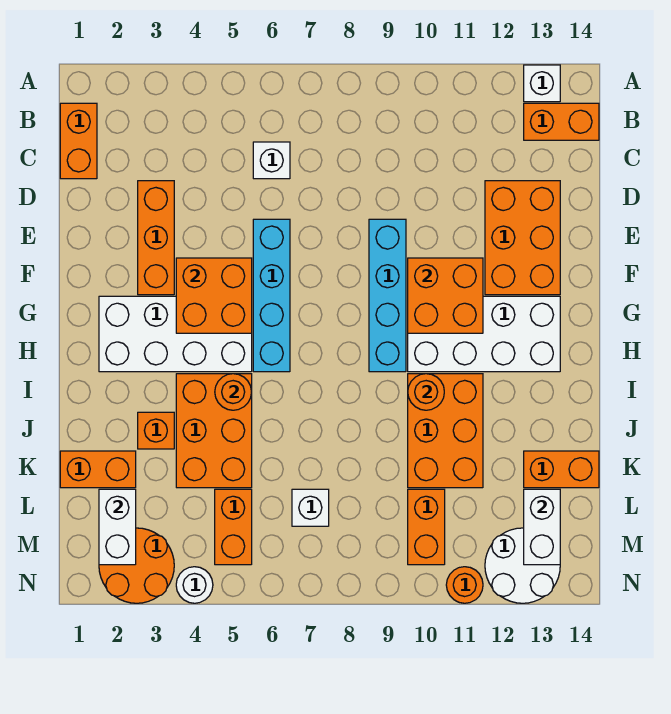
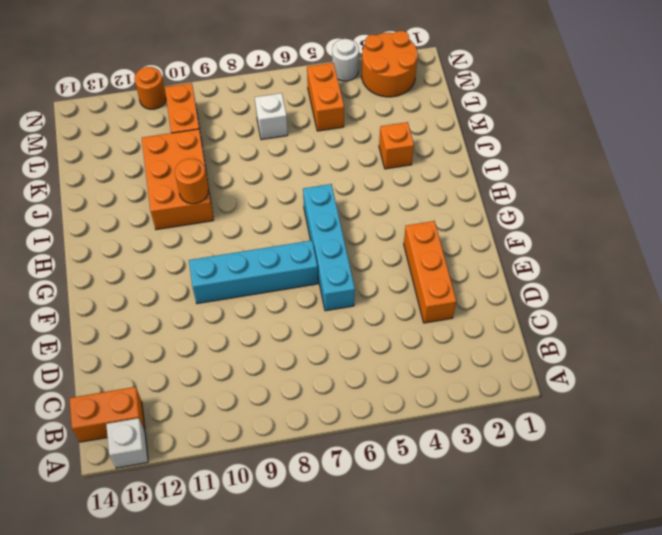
cyan 1x4 brick [189,240,318,304] -> cyan 1x4 brick turned to [369,219,406,372]
none -> orange 1x2 brick [60,103,97,179]
none -> white 1x1 brick [253,142,290,179]
none -> orange 2x3 brick [485,181,560,295]

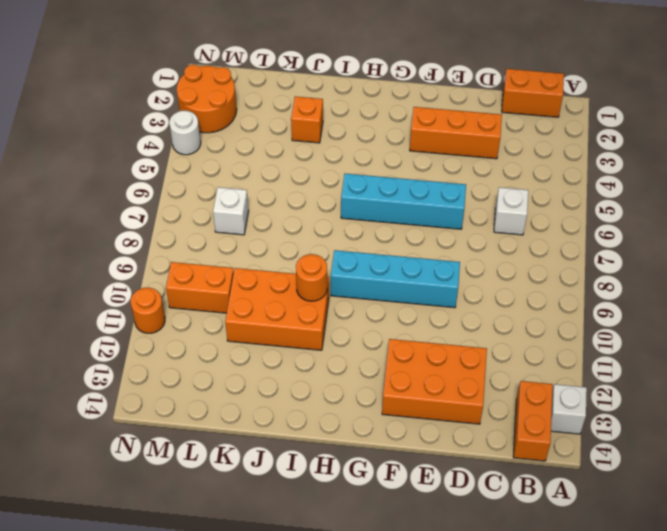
none -> white 2x4 brick [99,296,252,372]
none -> white 2x4 brick [408,296,560,372]
none -> orange 2x3 brick [176,374,252,488]

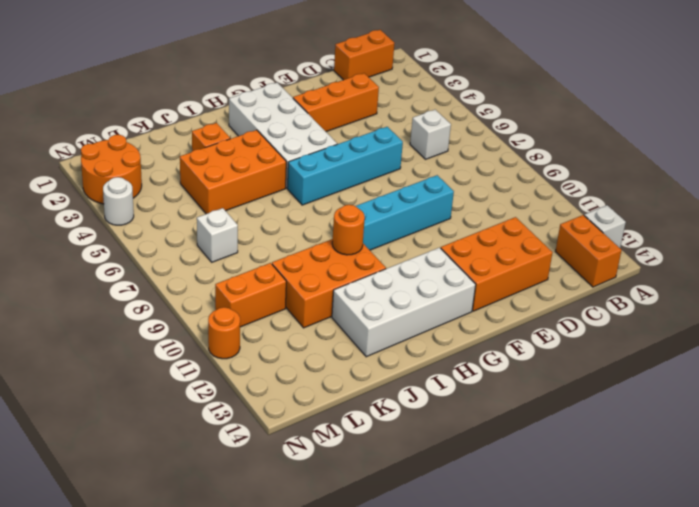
white 2x4 brick [332,248,476,357] -> white 2x4 brick turned to [408,296,560,372]
none -> orange 1x2 brick [60,451,136,488]
none -> orange 1x2 brick [524,451,599,488]
none -> orange 1x2 brick [215,489,252,565]

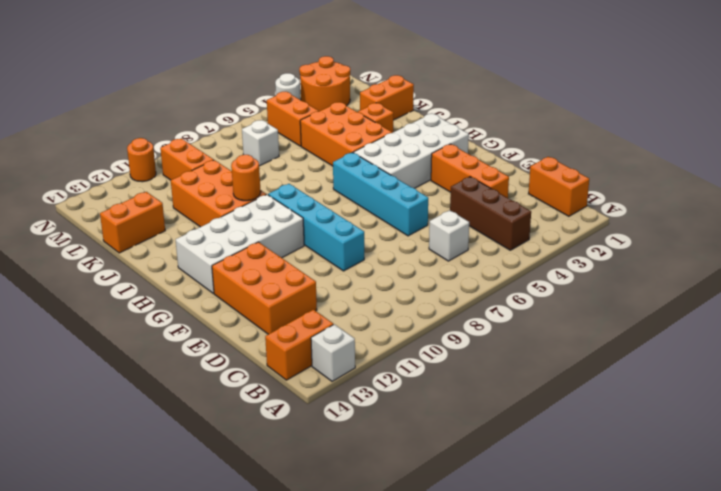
brown 1x3 brick [450,177,531,250] -> none
none -> white 2x2 round brick [485,528,560,603]
none -> orange 2x2 brick [176,258,252,333]
none -> orange 2x2 brick [408,258,483,333]

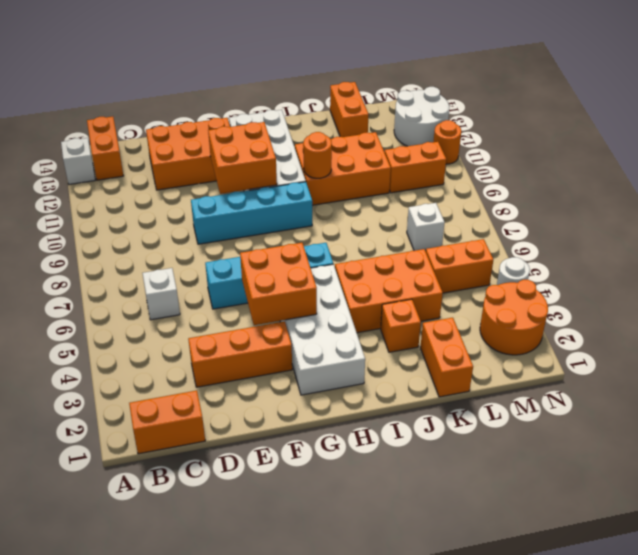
none -> orange 1x1 round brick [215,374,251,410]
none -> white 1x2 brick [99,489,136,565]
none -> white 1x2 brick [524,489,560,565]

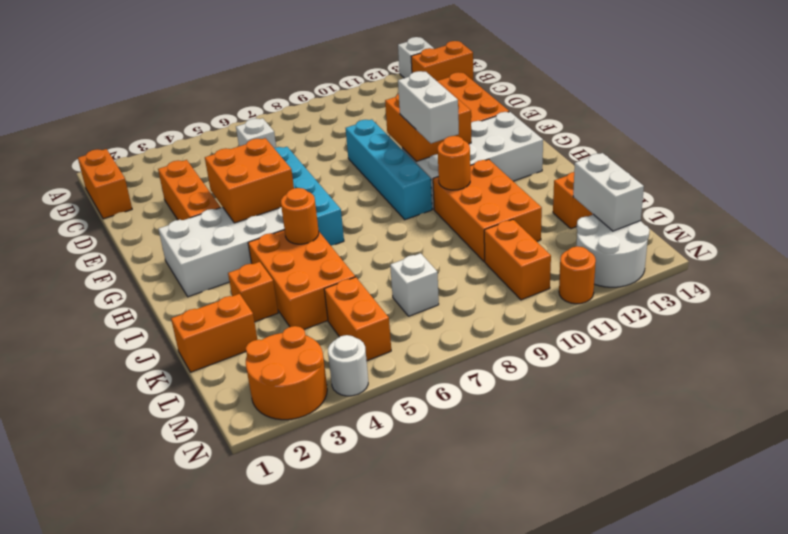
white 1x2 brick [398,71,459,143] -> white 1x2 brick moved to [99,489,136,565]

